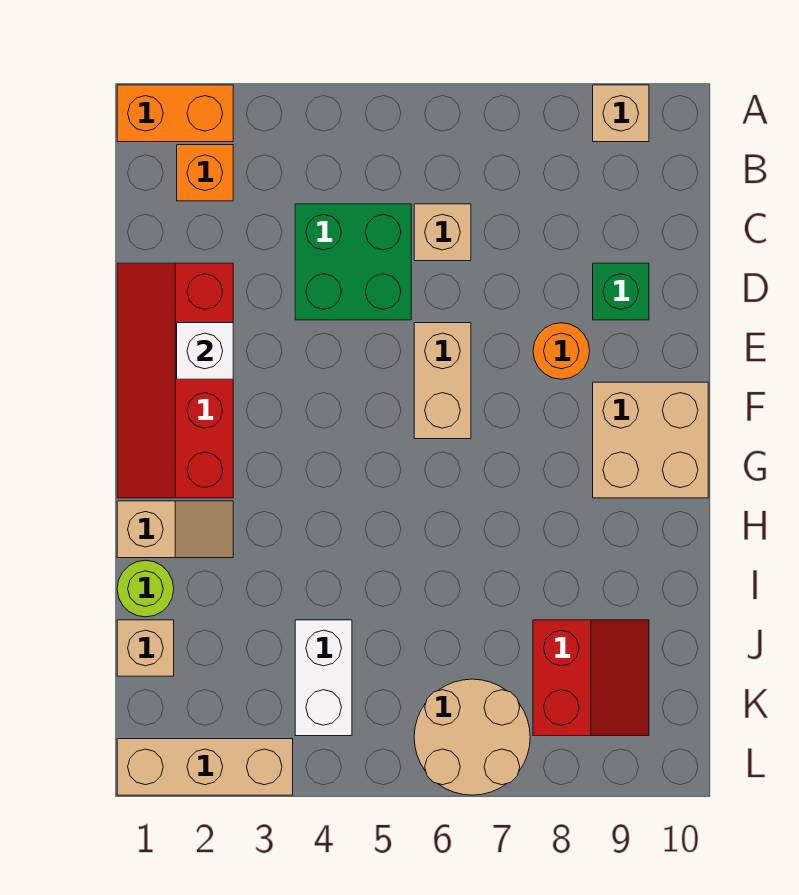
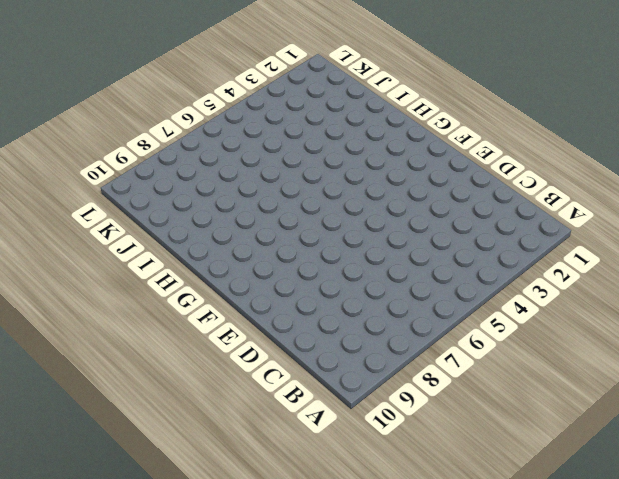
none -> orange 1x2 brick [117,85,233,142]
none -> tan 1x1 brick [593,85,649,142]
none -> orange 1x1 brick [177,145,233,201]

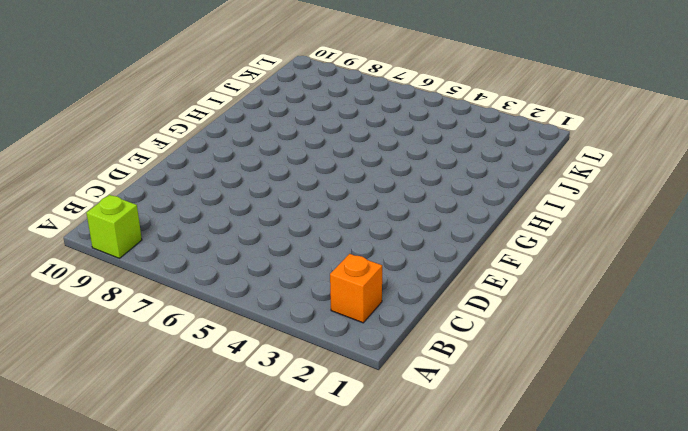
lime 1x1 brick [86,195,142,258] -> tan 1x1 brick [593,85,649,142]
none -> orange 1x2 brick [117,85,233,142]
none -> green 2x2 brick [295,204,411,320]
none -> tan 1x1 brick [414,204,471,261]

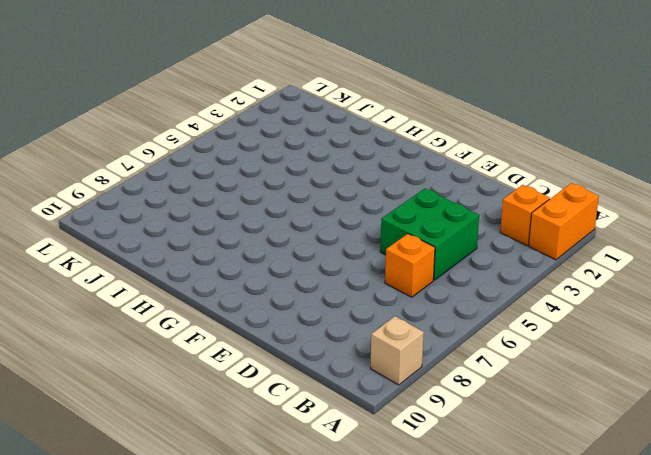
orange 1x1 brick [385,234,435,297] -> tan 1x1 brick [414,204,471,261]
none -> red 2x4 slope [117,263,233,498]
none -> green 1x1 brick [593,263,649,320]
none -> tan 1x2 brick [414,323,471,439]

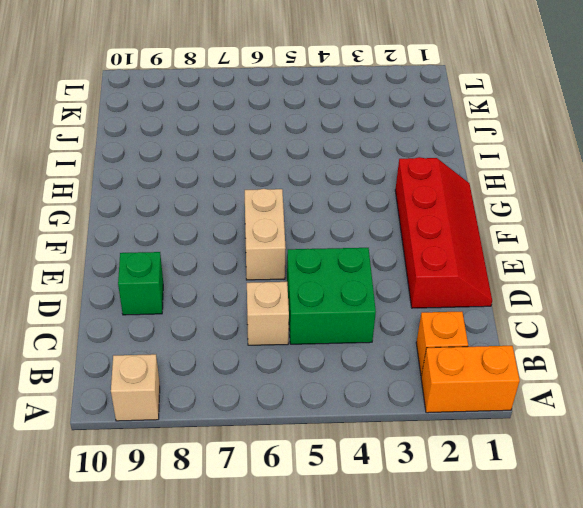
none -> orange 1x1 round brick [533,323,590,379]
none -> tan 2x2 brick [593,382,708,498]
none -> tan 1x2 slope [117,501,233,558]

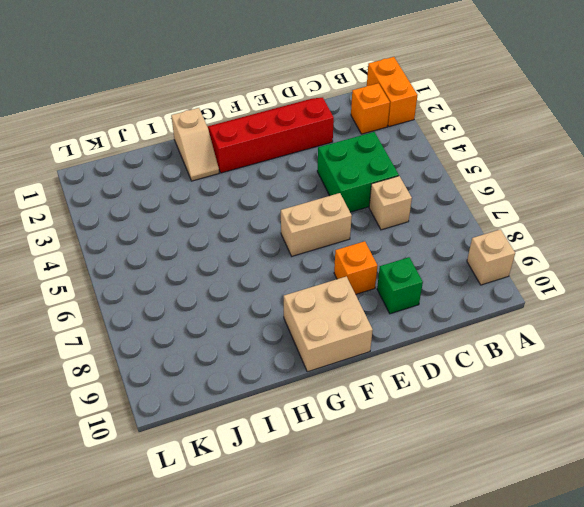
orange 1x1 brick [334,241,377,294] -> orange 1x1 round brick [533,323,590,379]
none -> lime 1x1 round brick [117,560,174,617]
none -> tan 1x1 brick [117,620,174,676]
none -> white 1x2 brick [295,620,352,736]

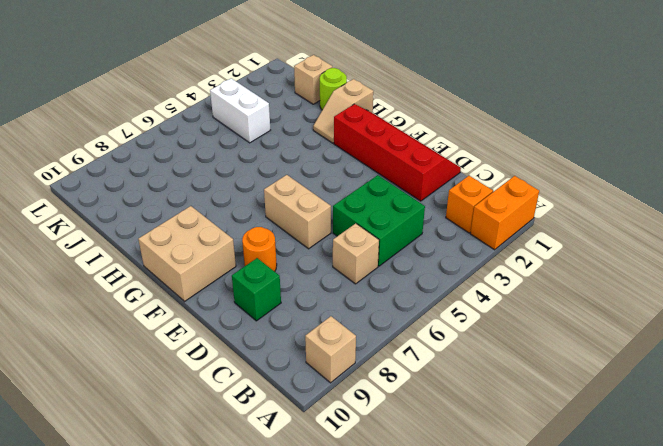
none -> red 2x2 slope [533,620,649,736]
none -> tan 2x2 round brick [414,679,530,795]
none -> tan 1x3 brick [117,739,293,795]

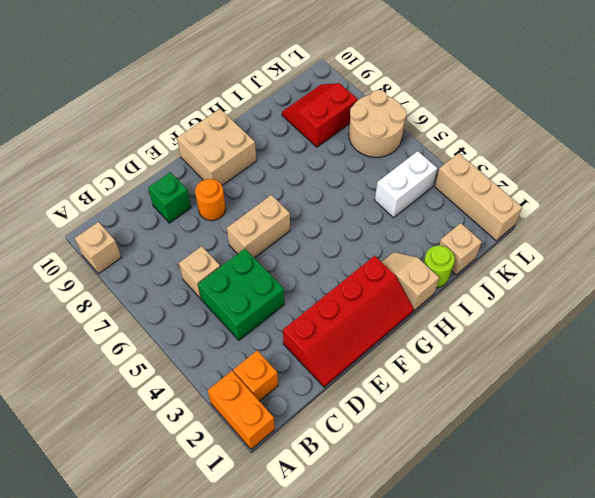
none -> white 1x1 brick [177,323,233,379]

